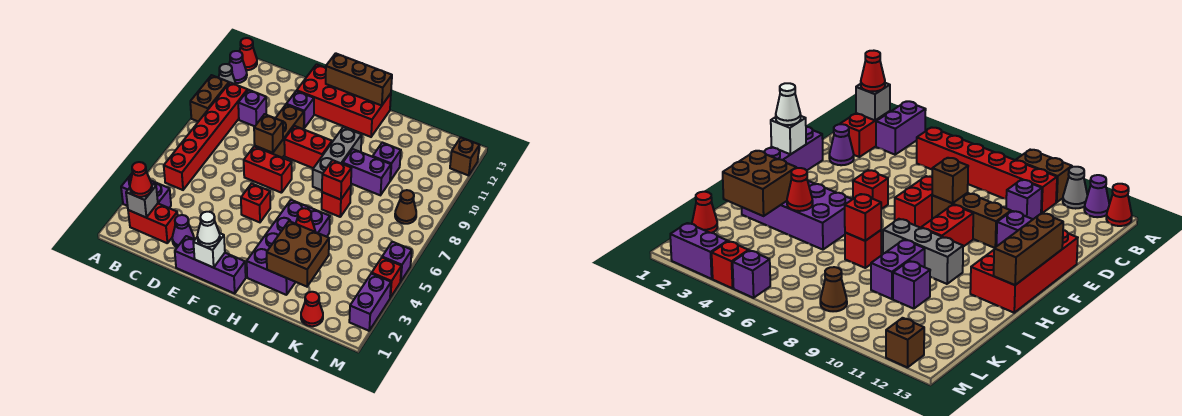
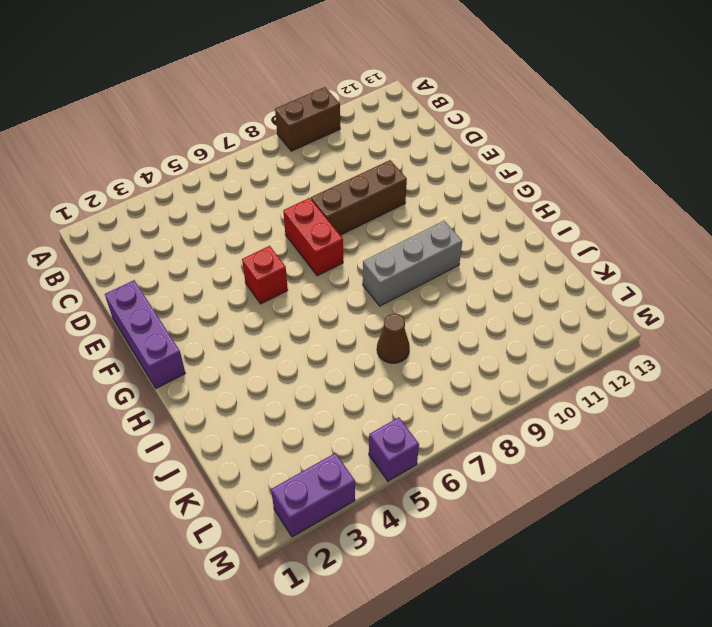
brown 1x1 cone [377,314,410,363] -> brown 1x1 cone moved to [395,190,416,224]
none -> purple 1x2 brick [121,174,171,208]
none -> grey 1x1 cone [219,64,236,85]
none -> purple 1x1 cone [229,51,247,83]
none -> red 1x1 cone [240,38,257,70]

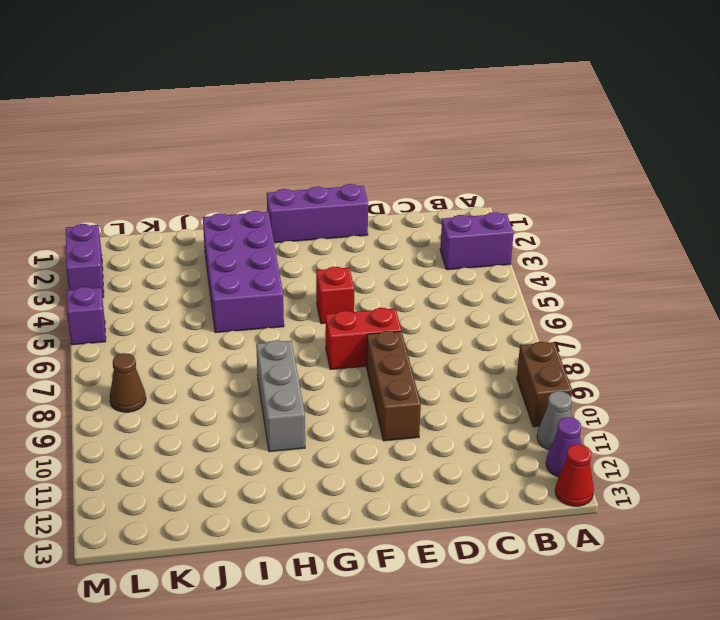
none -> red 1x2 brick [128,204,178,243]
none -> red 1x6 brick [164,83,248,190]
none -> purple 1x1 brick [238,90,266,126]
none -> purple 1x1 cone [172,215,194,247]

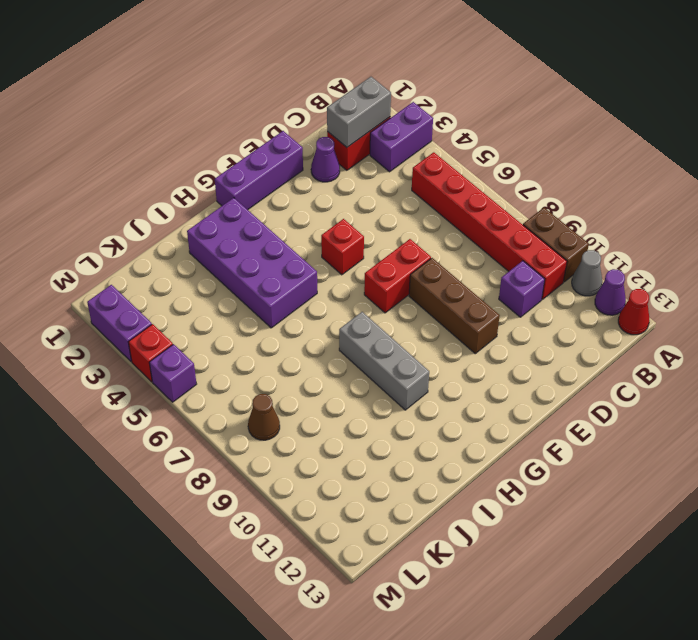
grey 1x2 brick [327,77,391,147] -> grey 1x1 brick [126,184,158,218]
none -> purple 1x1 brick [286,91,314,128]
none -> red 2x4 brick [297,64,391,137]
none -> red 1x2 brick [284,126,332,168]
none -> red 1x1 brick [322,186,351,217]

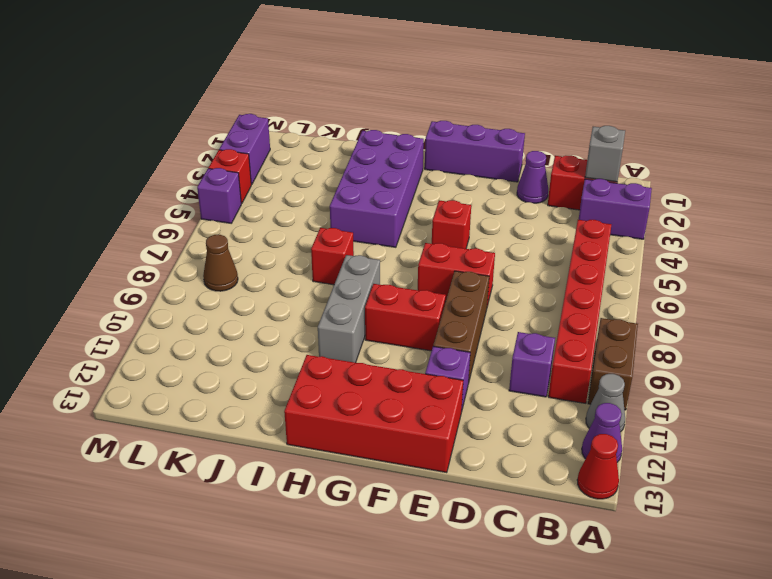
none -> purple 1x2 brick [343,149,391,195]
none -> purple 1x1 brick [373,143,401,181]
none -> red 1x1 cone [301,292,323,326]
none -> brown 1x1 brick [450,137,480,176]

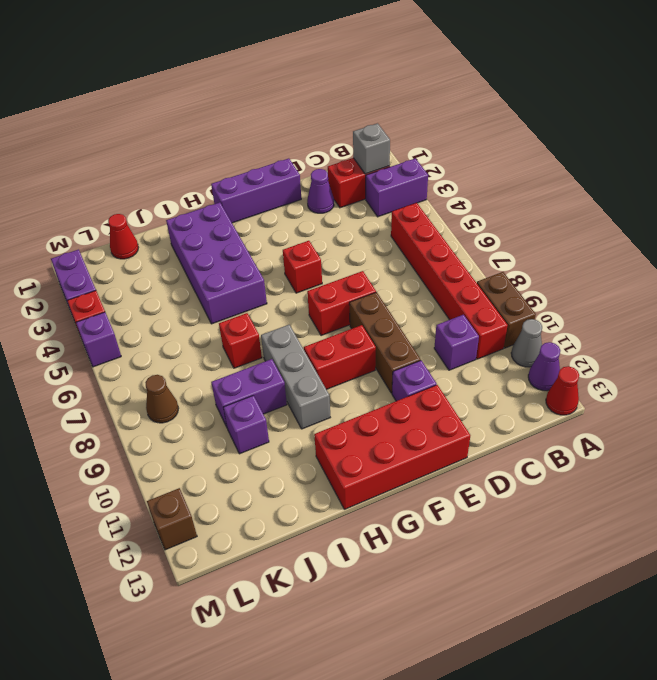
none -> brown 1x1 brick [254,114,283,153]
none -> white 1x1 brick [193,233,225,268]
none -> brown 1x3 brick [326,53,392,106]
none -> brown 2x2 brick [267,221,329,287]

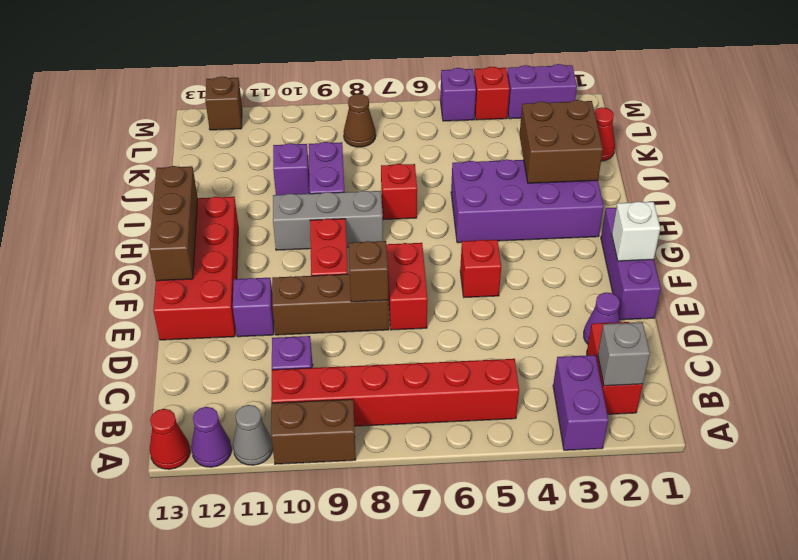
none -> red 1x1 cone [296,208,315,232]
none -> red 1x1 brick [322,160,351,200]
none -> red 1x1 cone [130,162,152,197]
none -> white 1x1 cone [197,212,220,247]

